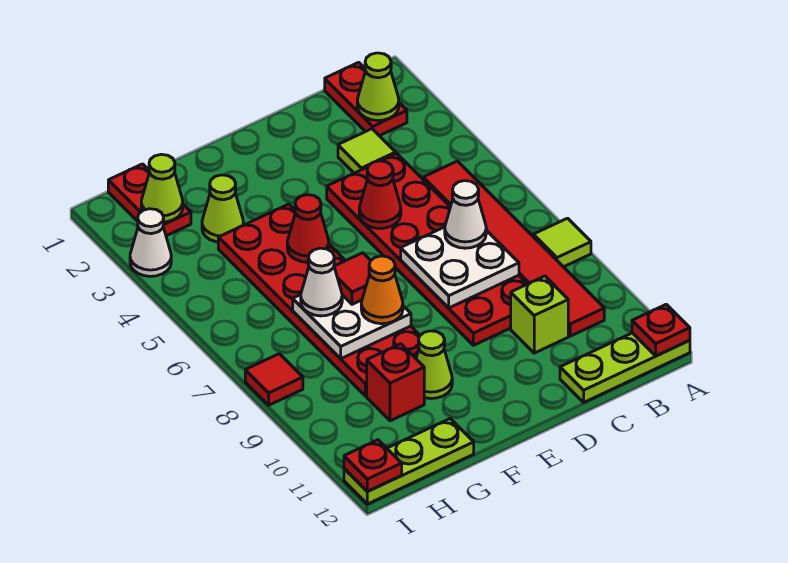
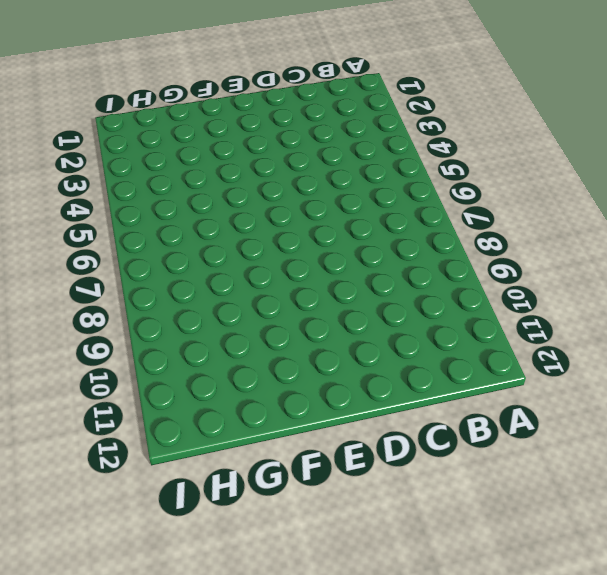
none -> lime 1x1 tile [533,218,591,267]
none -> lime 1x3 plate [560,333,690,402]
none -> red 1x2 plate [325,62,407,136]

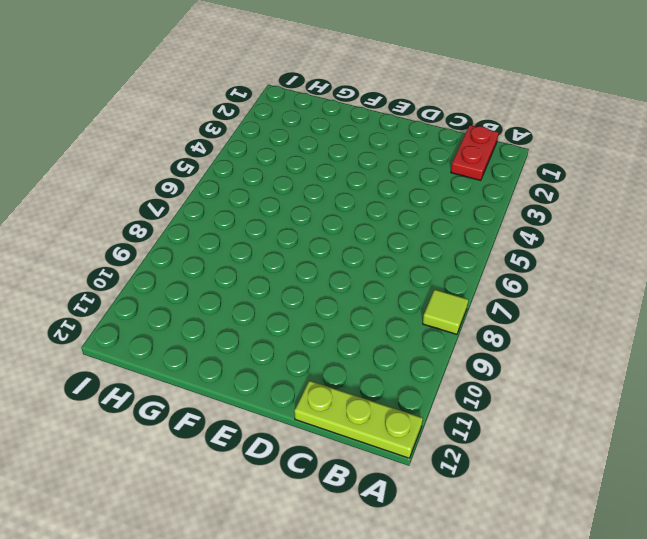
none -> red 1x6 tile [423,161,604,336]
none -> lime 1x1 tile [338,129,396,173]
none -> red 2x6 plate [327,153,527,345]

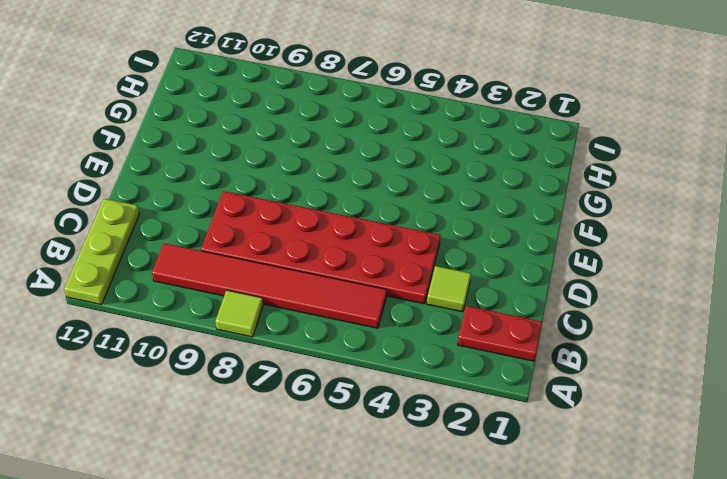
none -> lime 1x1 brick [511,276,568,353]
none -> red 2x6 plate [218,204,420,396]
none -> lime 1x1 cone [416,331,452,398]

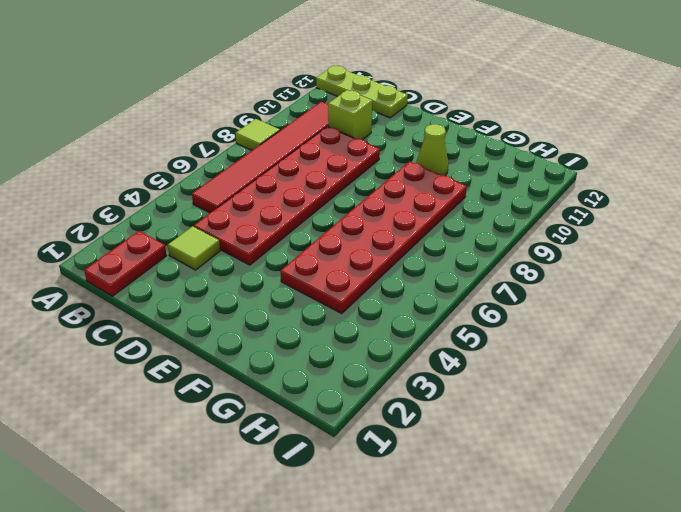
none -> lime 1x1 cone [202,175,243,242]
none -> red 1x1 brick [367,344,424,421]
none -> lime 1x3 plate [344,419,474,504]

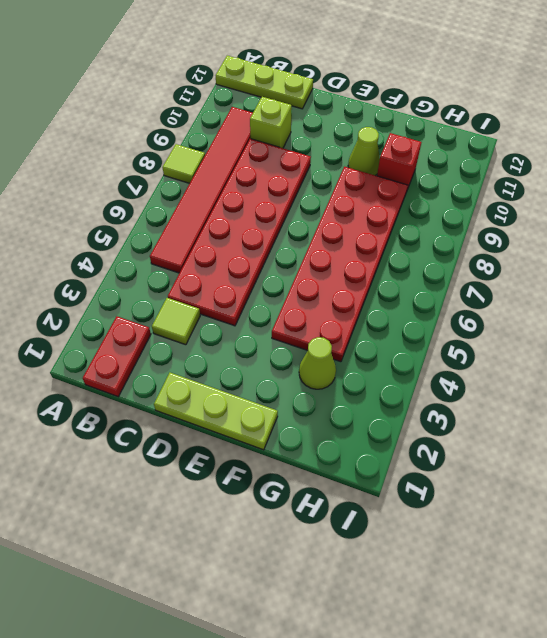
lime 1x3 plate [154,373,278,450] -> lime 1x3 plate moved to [344,419,474,504]
none -> red 1x2 plate [108,164,191,236]
none -> white 1x1 cone [130,209,171,276]
none -> red 1x1 tile [245,354,303,405]

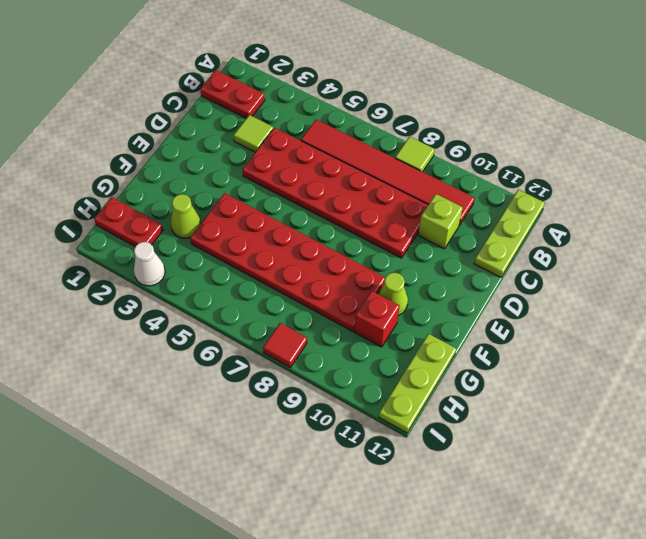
none -> red 1x1 plate [632,304,690,356]
none -> lime 1x1 cone [357,53,399,121]
none -> white 2x2 plate [401,227,519,308]

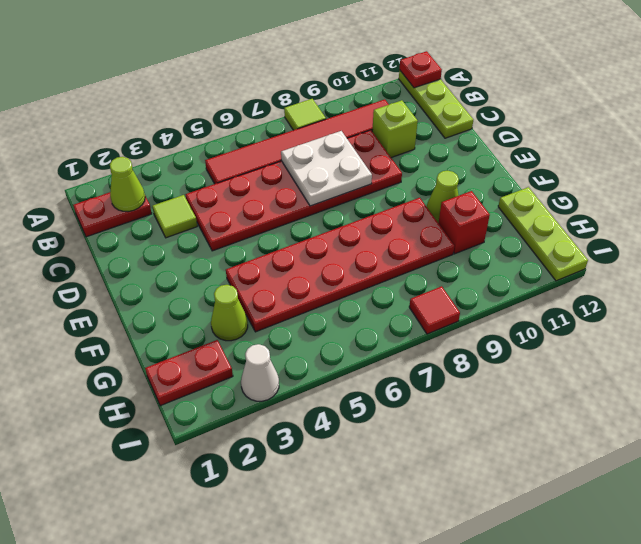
none -> red 1x1 cone [359,161,401,228]
none -> red 1x1 cone [287,195,329,262]
none -> white 2x2 plate [293,295,411,359]

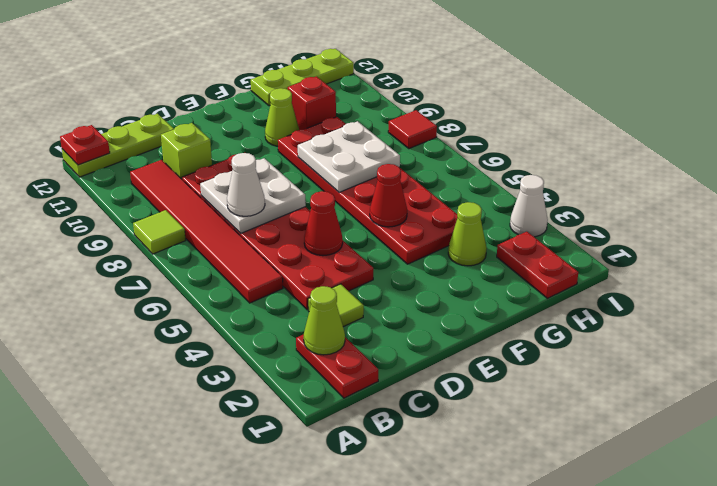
none -> lime 1x1 cone [141,154,183,222]
none -> red 1x1 plate [344,440,402,491]
none -> red 1x1 tile [334,253,371,304]

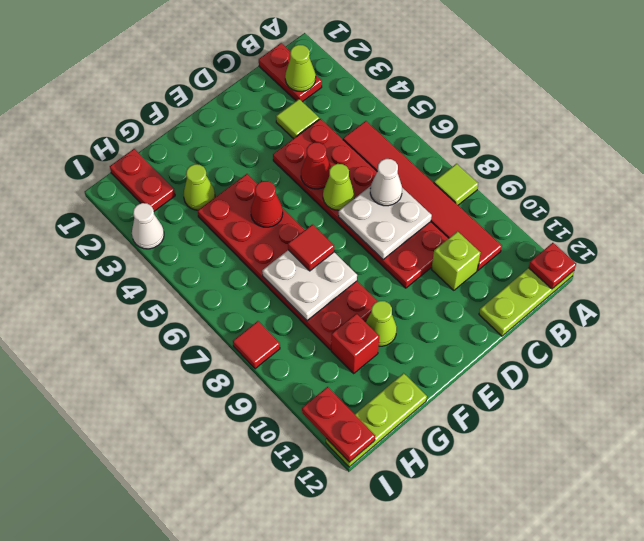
lime 1x1 cone [323,164,354,210] -> lime 1x1 cone moved to [141,154,183,222]
red 1x2 plate [302,387,375,462] -> red 1x1 plate [344,440,402,491]
none -> orange 1x1 cone [361,256,403,324]
none -> white 1x1 cone [301,248,342,316]

